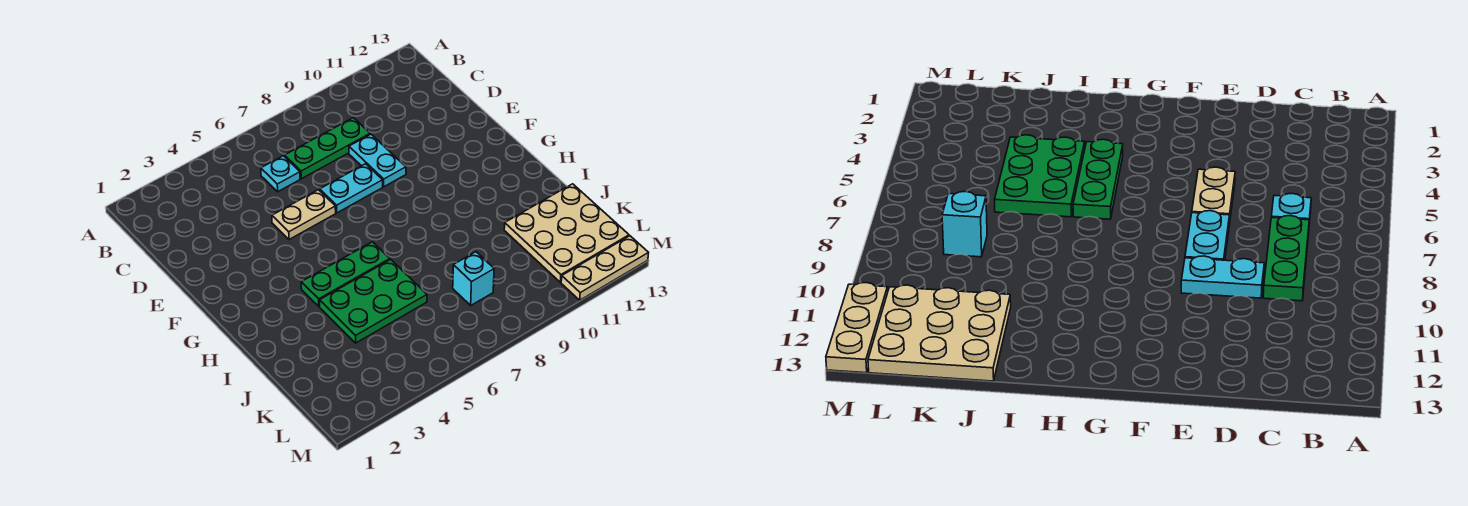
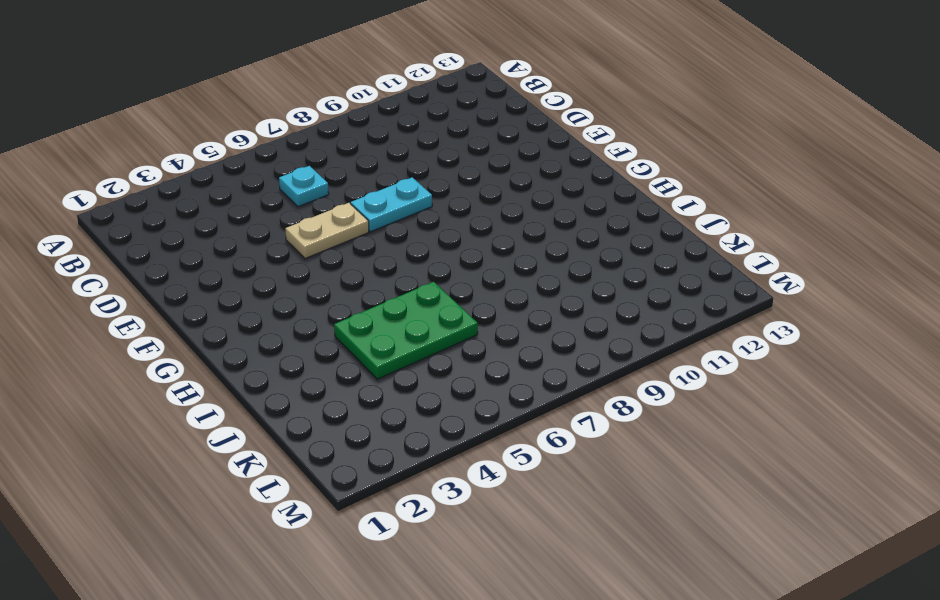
none -> green 1x3 plate [284,118,370,179]
none -> cyan 1x2 plate [349,134,406,187]

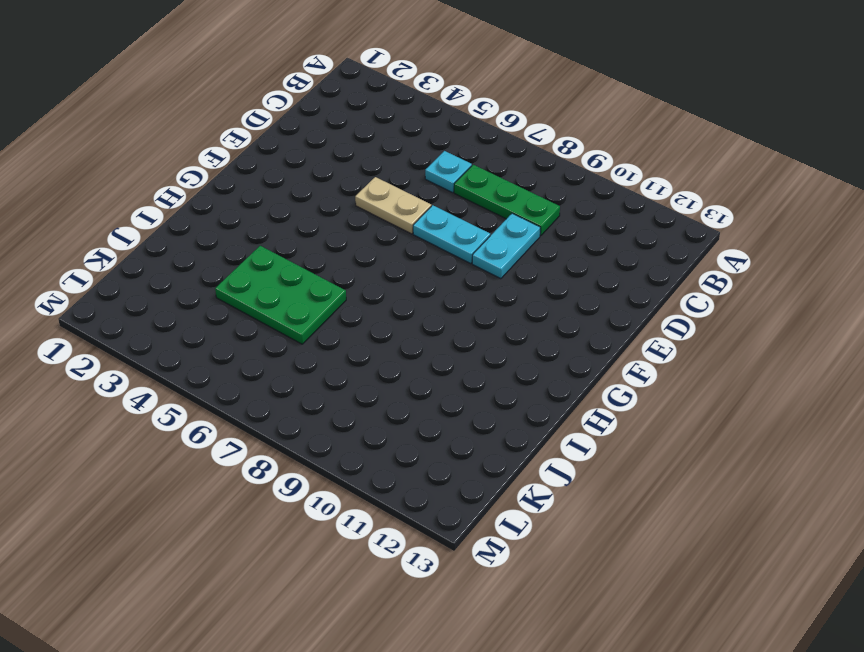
none -> green 1x3 plate [301,242,390,306]
none -> tan 3x3 plate [504,184,629,282]

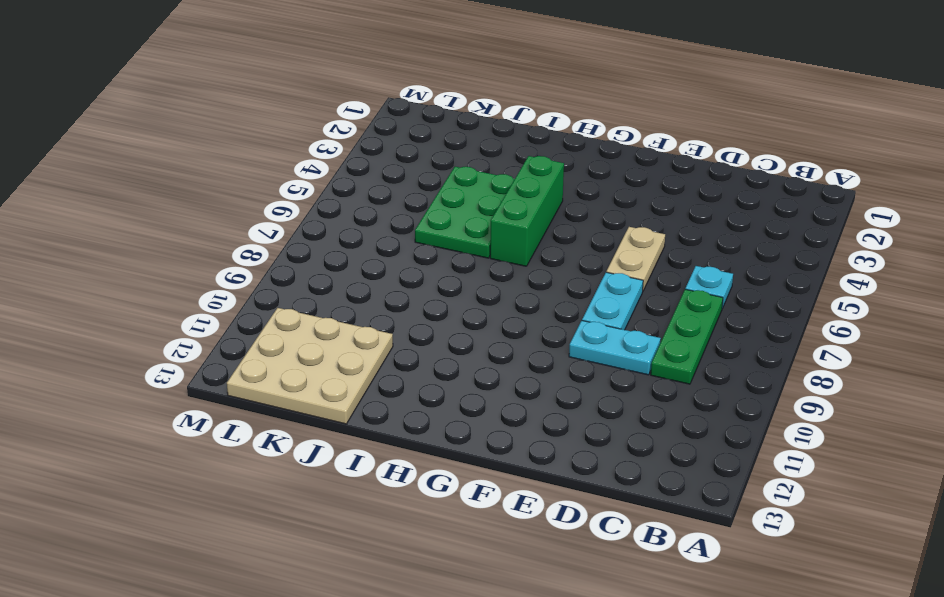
green 1x3 brick [490,156,564,266] -> green 1x3 plate [301,242,390,306]
none -> cyan 1x1 brick [453,252,494,305]
none -> tan 1x3 plate [561,236,649,300]

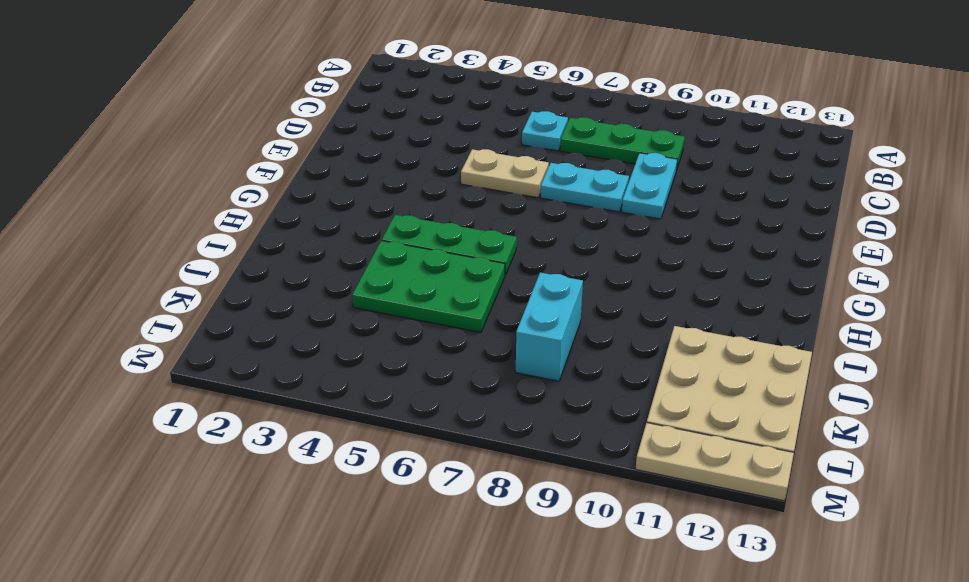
cyan 1x2 brick [516,272,583,381] -> cyan 1x1 brick [453,252,494,305]

